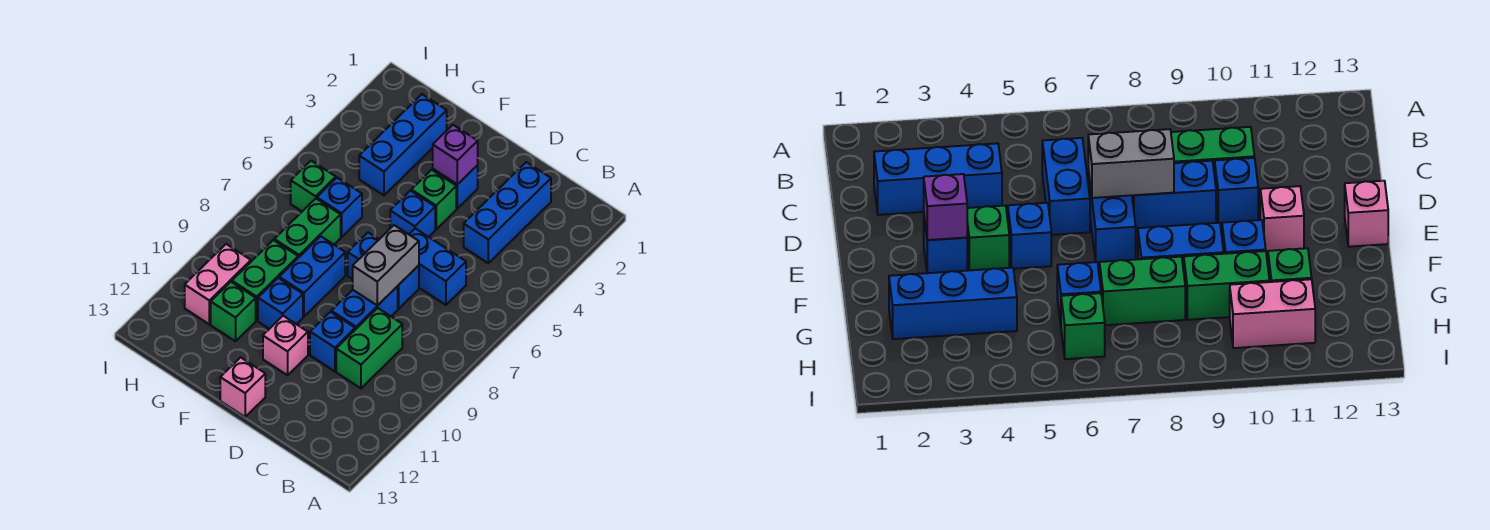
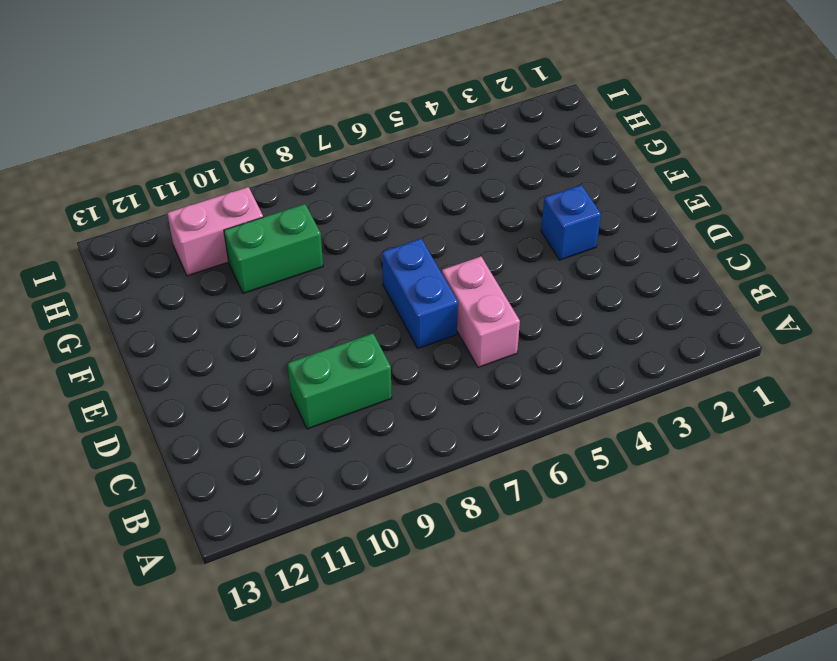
pink 1x2 brick [442,257,520,367] -> blue 1x2 brick [409,228,466,305]
none -> blue 1x3 brick [464,162,551,263]
none -> blue 1x2 brick [331,286,398,330]
none -> blue 1x1 brick [310,312,355,371]

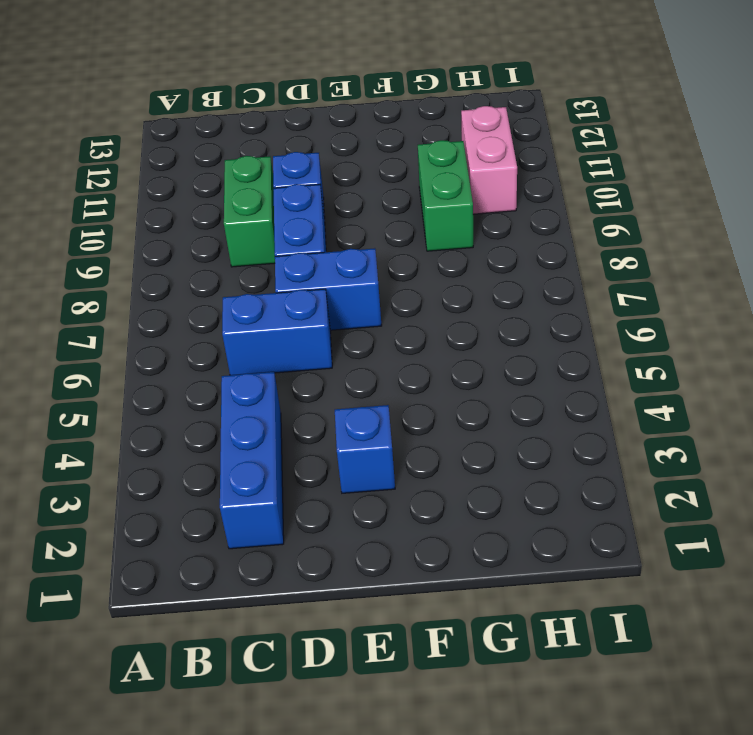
none -> green 1x1 brick [411,170,456,229]
none -> blue 1x1 brick [390,191,435,237]
none -> pink 1x1 brick [263,316,308,375]

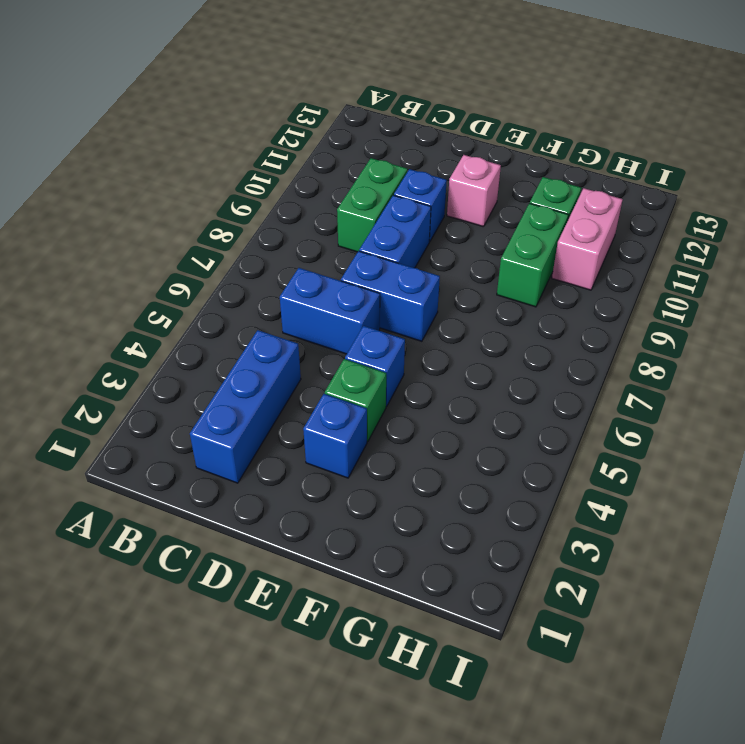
none -> pink 1x1 brick [220,357,265,417]
none -> blue 1x2 brick [279,236,345,317]
none -> blue 1x1 brick [258,278,303,329]

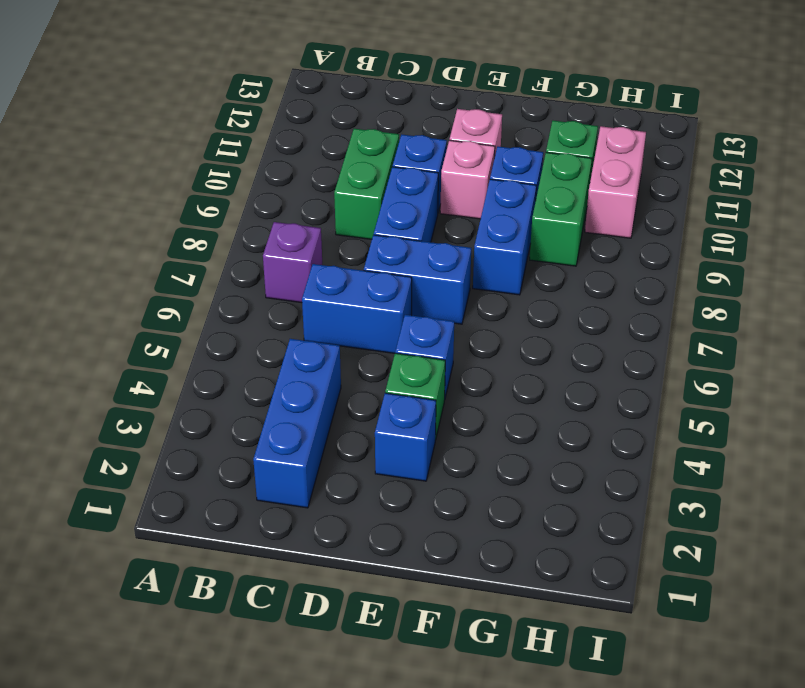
purple 1x1 brick [263,222,322,303] -> purple 1x1 brick moved to [433,125,478,185]
pink 1x1 brick [440,140,495,219] -> pink 1x1 brick moved to [220,357,265,417]
none -> blue 1x3 brick [359,94,447,195]
none -> blue 1x1 brick [317,178,362,237]
none -> green 1x2 brick [274,199,341,258]

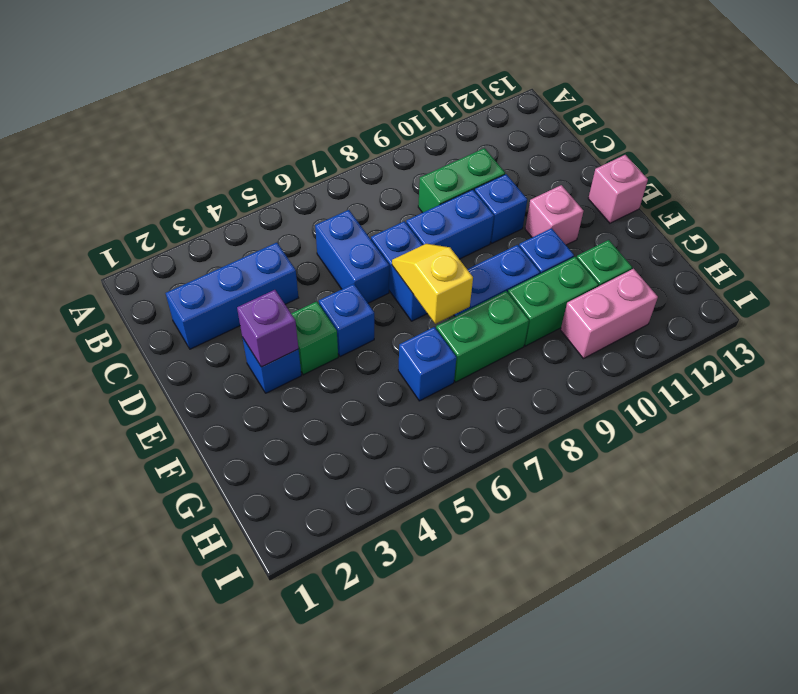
yellow 1x2 slope [392,244,473,324] -> none
none -> blue 1x3 brick [359,94,447,195]
none -> green 1x1 brick [291,161,336,211]
none -> grey 1x2 brick [353,225,419,306]

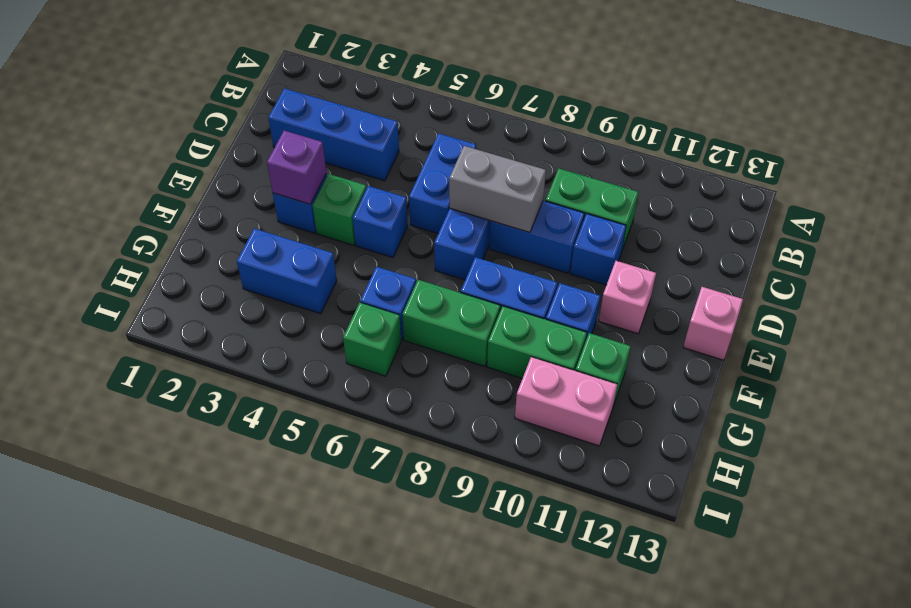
blue 1x2 brick [237,228,337,314] -> blue 1x3 brick [359,94,447,195]

